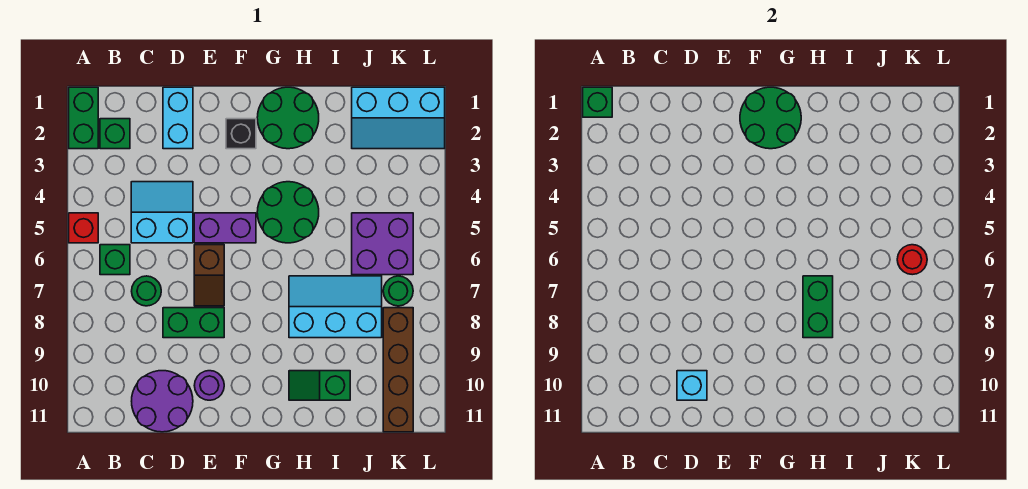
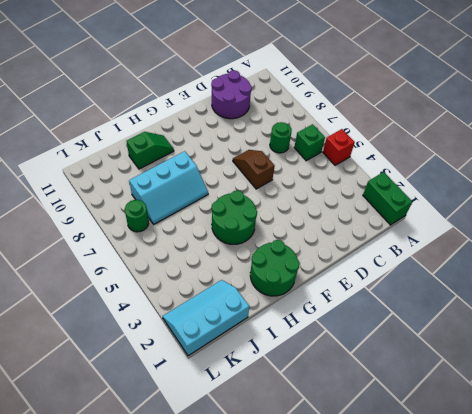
none -> green 1x1 brick [100,119,130,149]
none -> cyan 2x2 slope [131,182,193,243]
none -> cyan 1x2 brick [163,87,193,149]

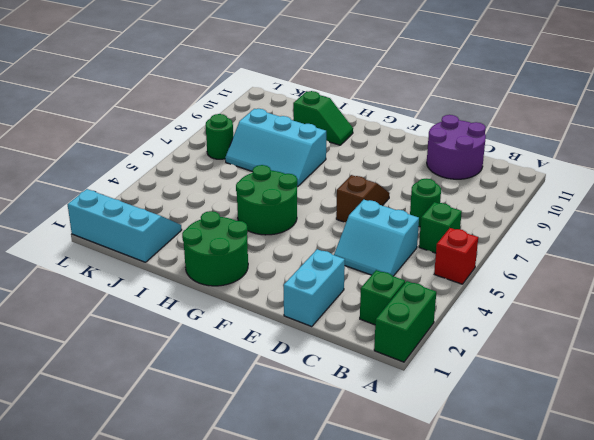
none -> green 1x2 brick [163,308,224,338]
none -> purple 1x2 brick [194,213,256,243]
none -> purple 1x1 round brick [194,371,224,400]

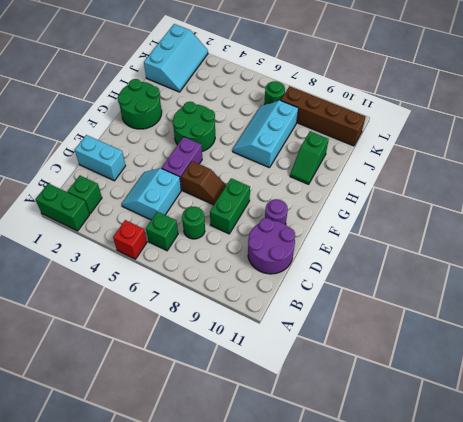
none -> black 1x1 brick [226,119,256,149]
none -> purple 2x2 brick [352,213,413,275]
none -> green 1x1 brick [583,87,612,117]

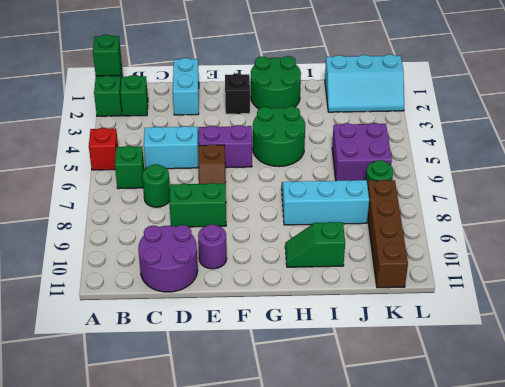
none -> cyan 1x1 brick [677,371,707,400]
none -> green 2x2 round brick [740,87,801,149]
none -> green 1x2 brick [803,276,833,338]

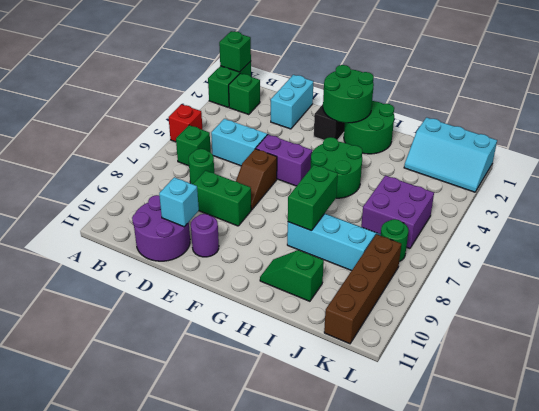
none -> red 1x1 round brick [897,245,927,275]

